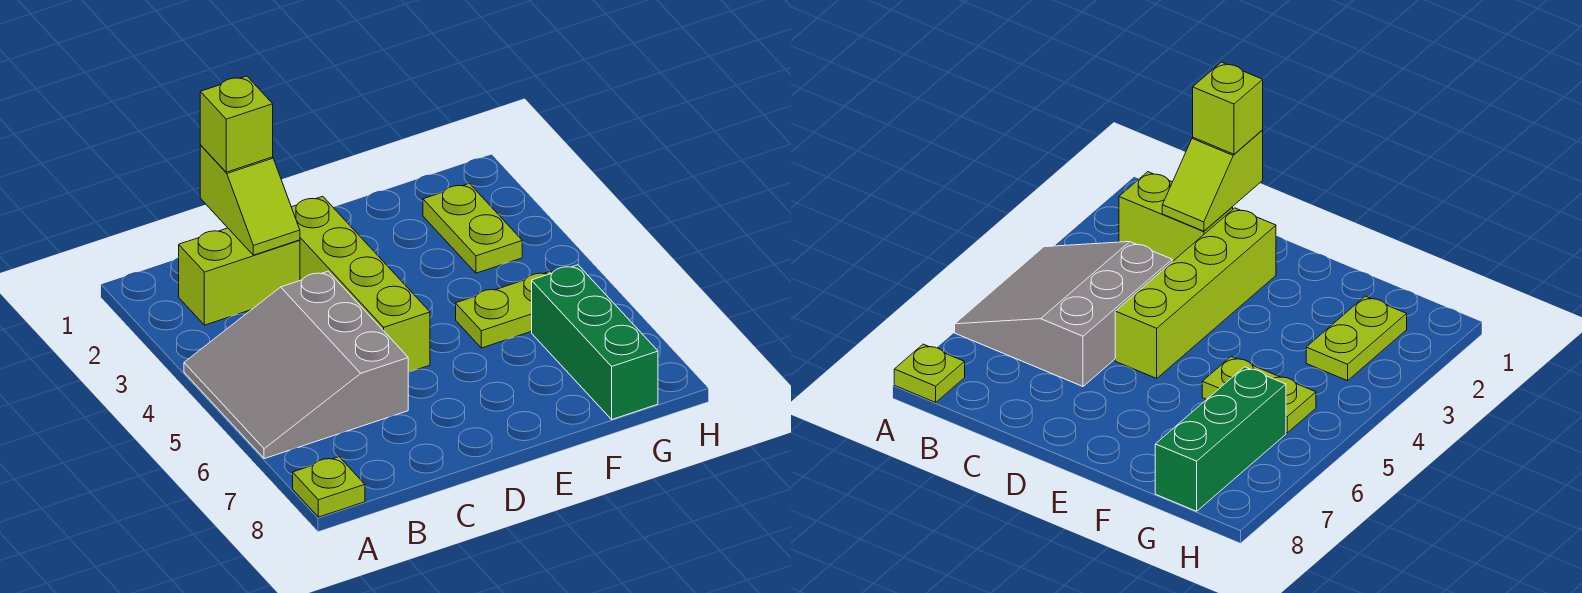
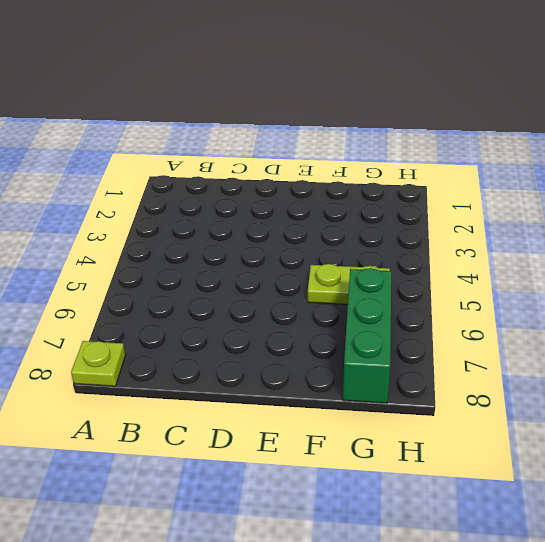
none -> grey 3x3 slope [184,271,408,459]
none -> lime 1x2 brick [179,228,300,325]

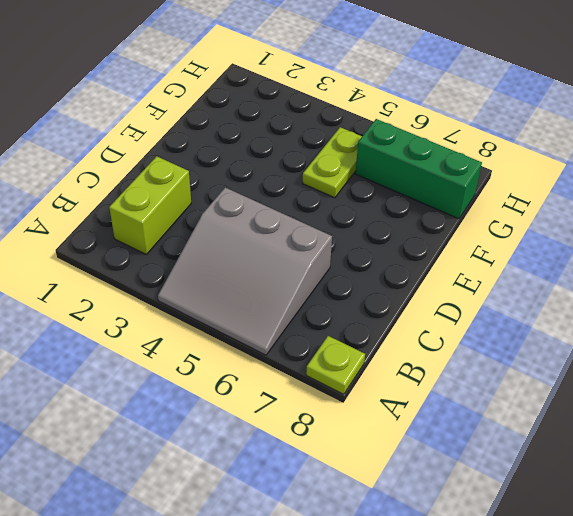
none -> lime 1x4 brick [292,196,430,372]
none -> lime 1x2 plate [423,183,522,273]

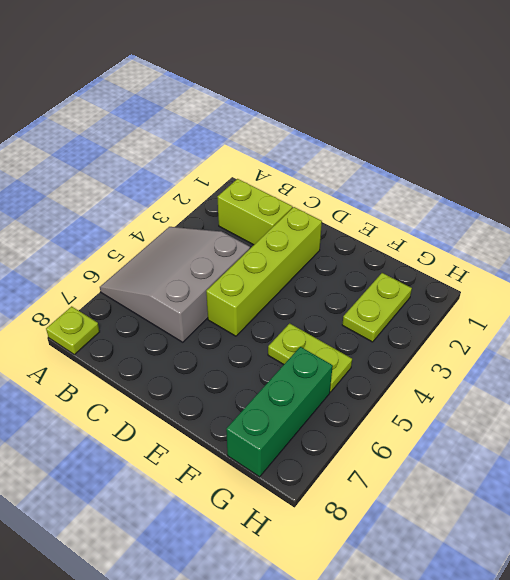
none -> lime 1x2 slope [200,145,300,255]
none -> lime 1x1 brick [200,76,273,172]

